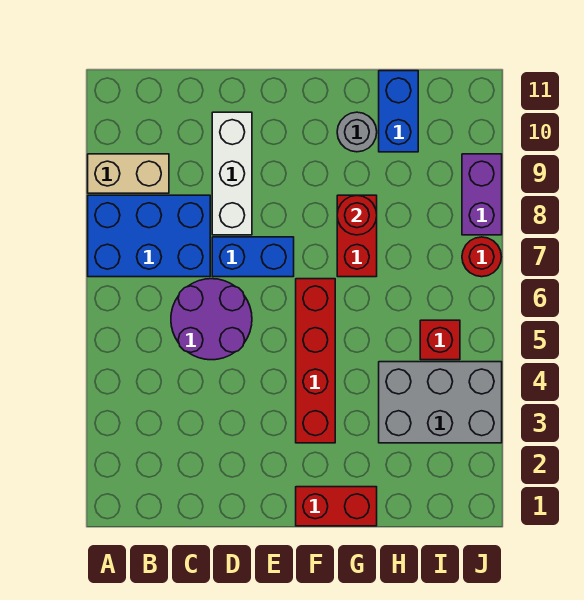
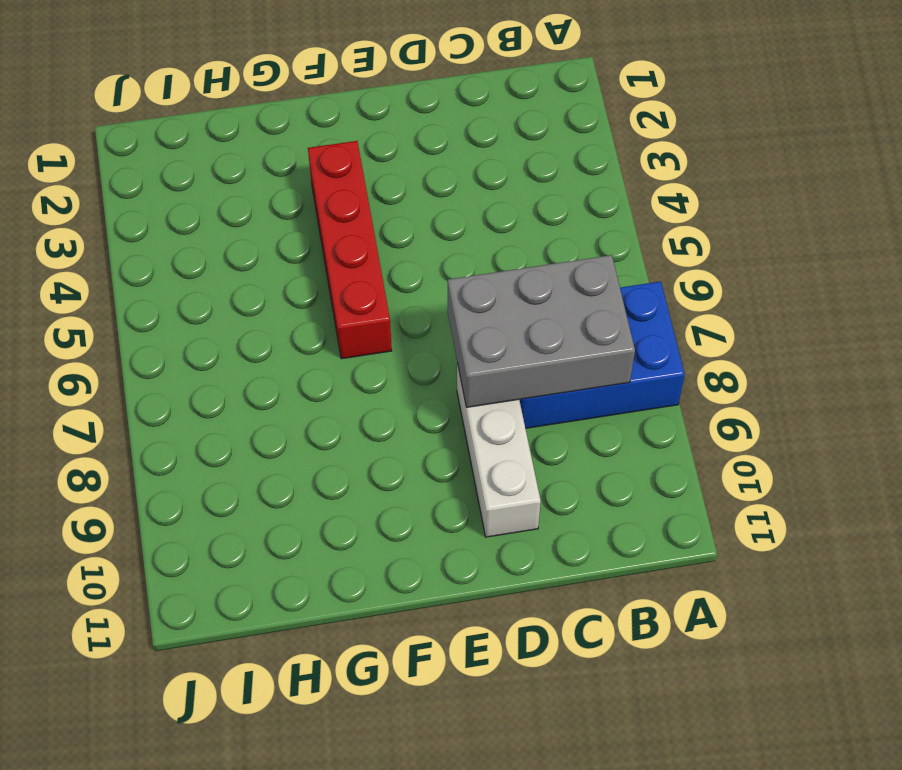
grey 2x3 brick [448,255,635,408] -> grey 2x3 brick moved to [379,362,502,443]
none -> tan 1x2 brick [88,154,169,193]
none -> purple 2x2 round brick [171,279,252,360]
none -> blue 1x2 brick [212,237,294,277]

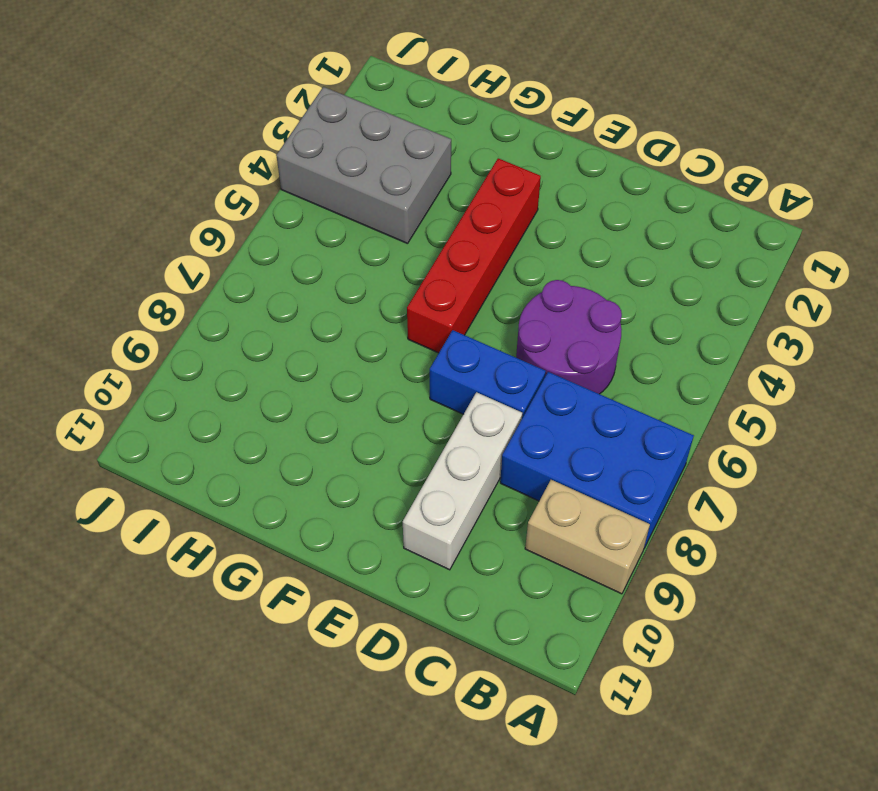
none -> red 1x2 brick [296,487,377,526]
none -> red 1x2 brick [337,195,377,277]
none -> grey 1x1 round brick [337,112,377,152]

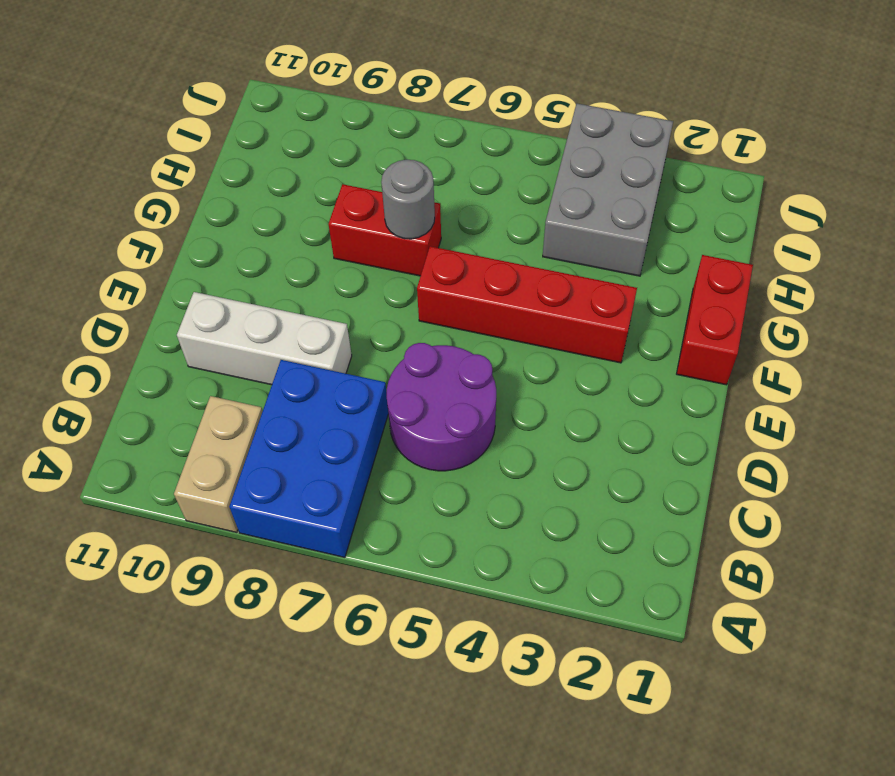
grey 1x1 round brick [381,160,435,239] -> grey 1x1 round brick moved to [337,112,377,152]
none -> blue 1x2 brick [212,237,294,277]
none -> blue 1x2 brick [379,71,418,152]
none -> red 1x1 brick [420,320,460,360]

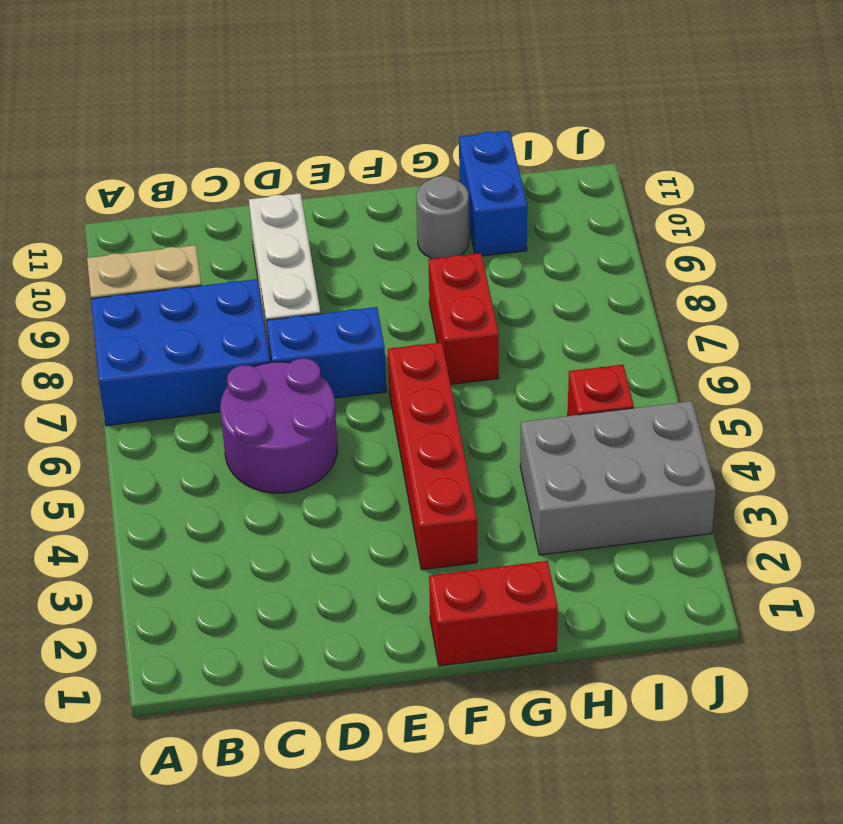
none -> red 1x1 round brick [462,237,501,277]
none -> purple 1x2 brick [462,154,502,235]
none -> red 1x1 round brick [337,196,377,235]

